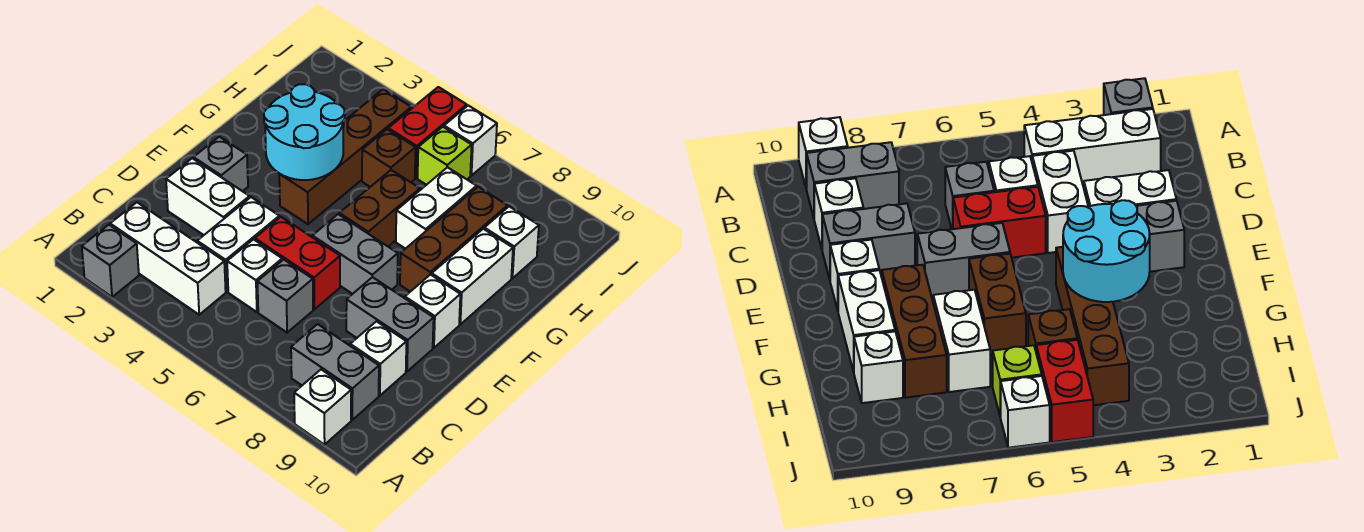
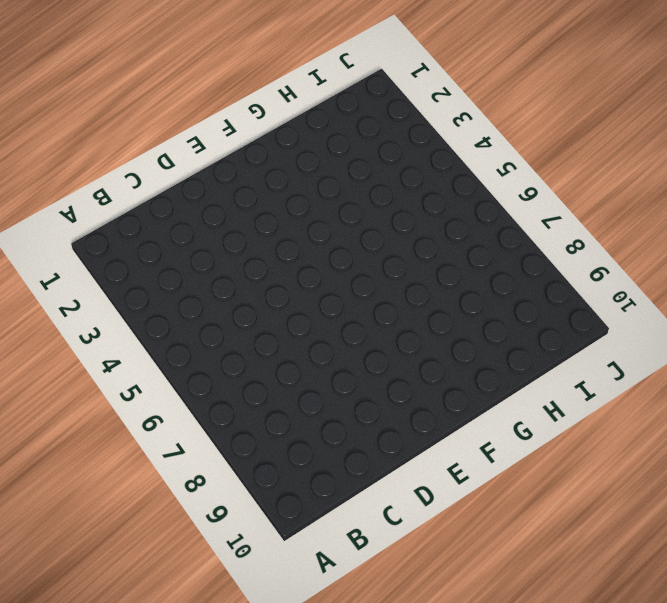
none -> grey 1x1 brick [82,225,139,297]
none -> white 1x1 brick [294,370,351,445]
none -> white 1x3 brick [110,202,226,315]

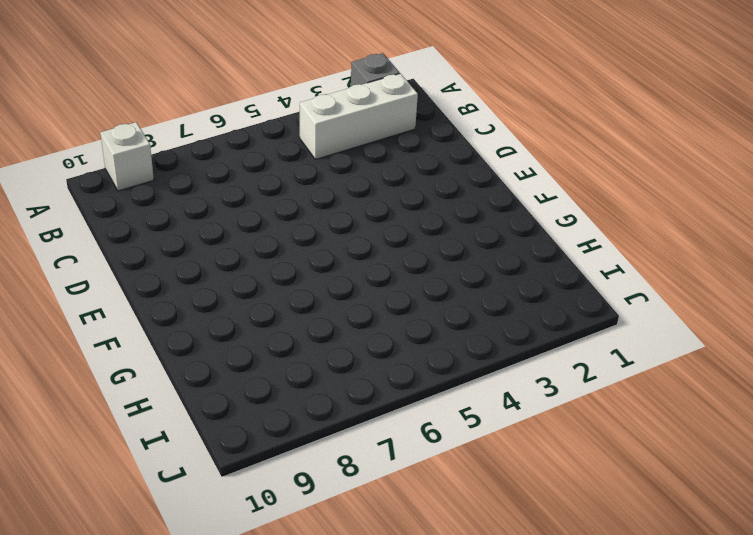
none -> grey 1x2 brick [291,324,379,420]
none -> white 1x2 brick [197,197,279,292]
none -> white 1x1 brick [227,239,282,312]

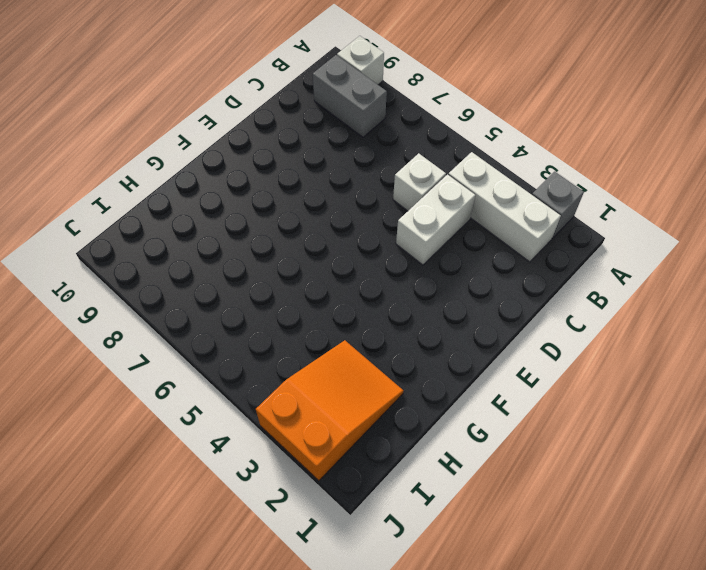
orange 2x3 slope [256,340,403,481] -> none
none -> grey 1x1 brick [257,260,313,333]
none -> white 1x1 brick [350,321,406,396]
none -> white 1x2 brick [166,158,250,235]

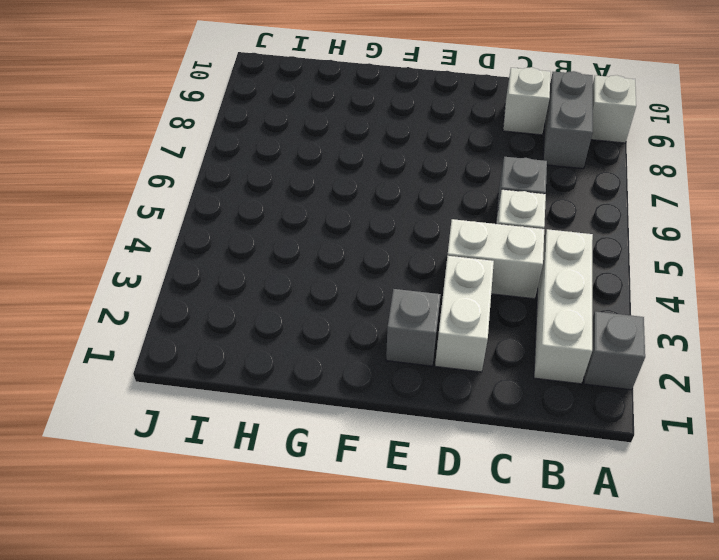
none -> red 1x2 brick [255,217,340,309]
none -> grey 1x2 brick [346,277,434,371]
none -> grey 1x2 brick [312,214,398,294]

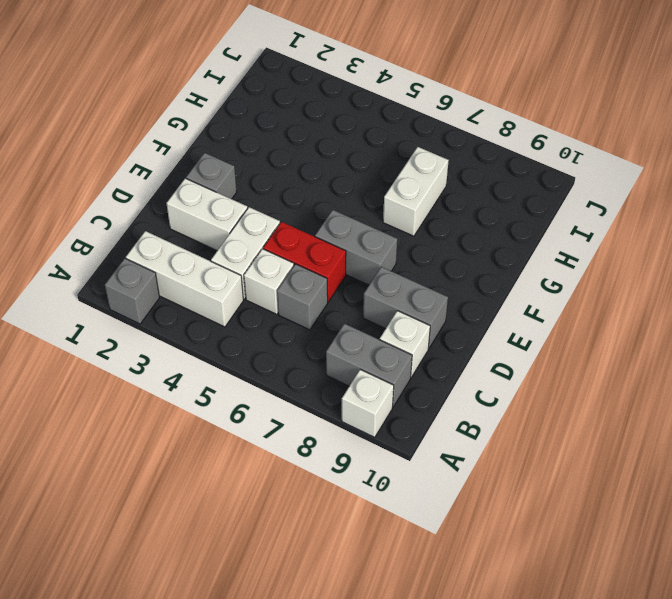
none -> white 1x1 brick [405,274,460,348]
none -> brown 1x4 brick [279,89,411,224]
none -> brown 1x2 brick [339,170,420,247]

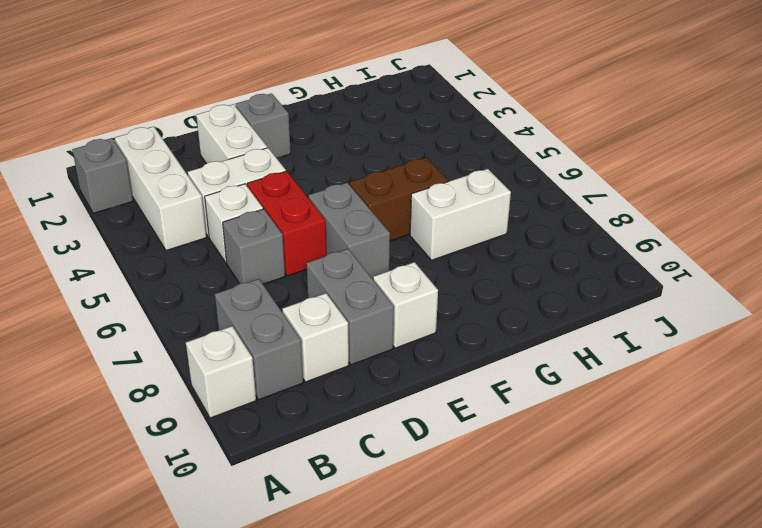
none -> brown 1x4 brick [279,89,411,224]
none -> brown 1x3 brick [400,187,508,292]
none -> white 1x2 brick [432,229,513,324]

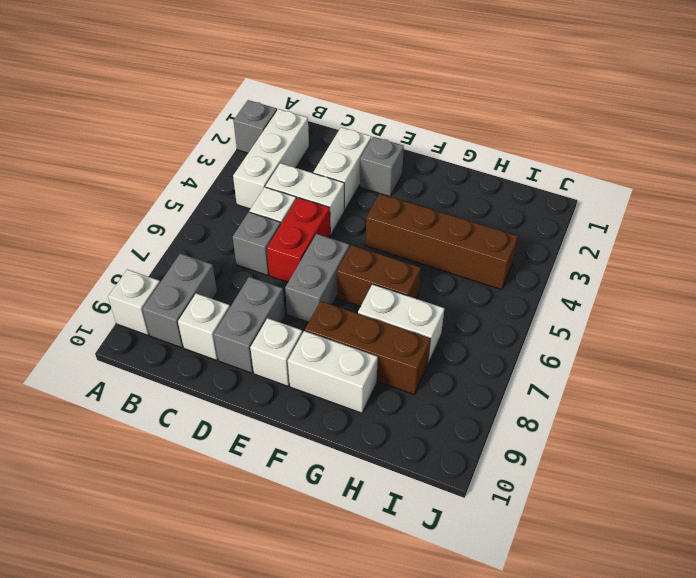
none -> brown 1x1 brick [362,129,416,187]
none -> white 1x1 brick [484,206,539,278]
none -> red 1x2 brick [388,87,467,178]

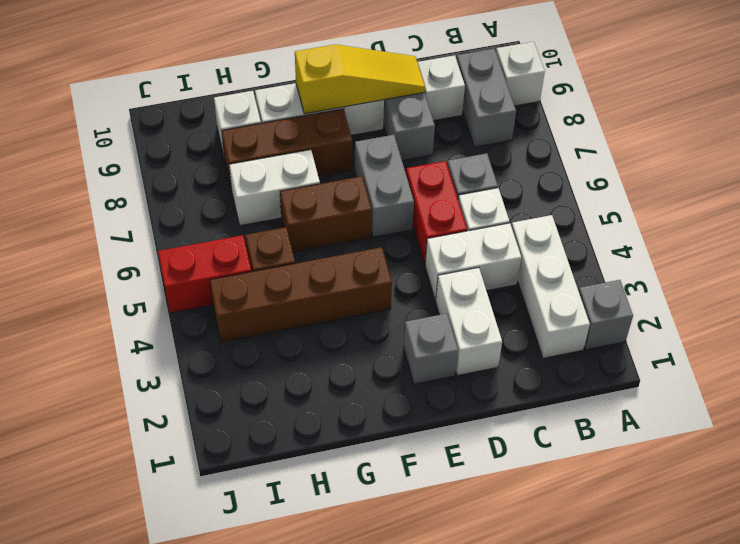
yellow 1x3 slope [295,44,425,114] -> none
none -> lime 1x1 brick [418,127,472,185]
none -> white 1x1 brick [444,105,497,176]
none -> cyan 2x2 round brick [264,84,345,180]

